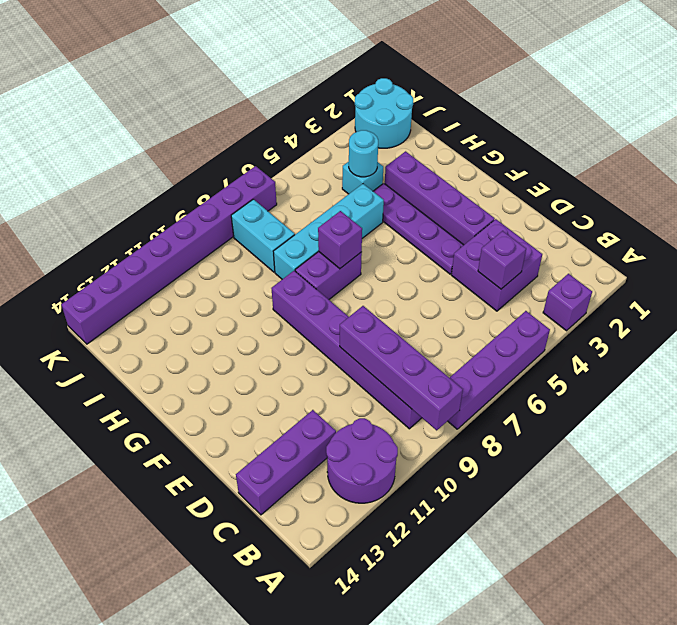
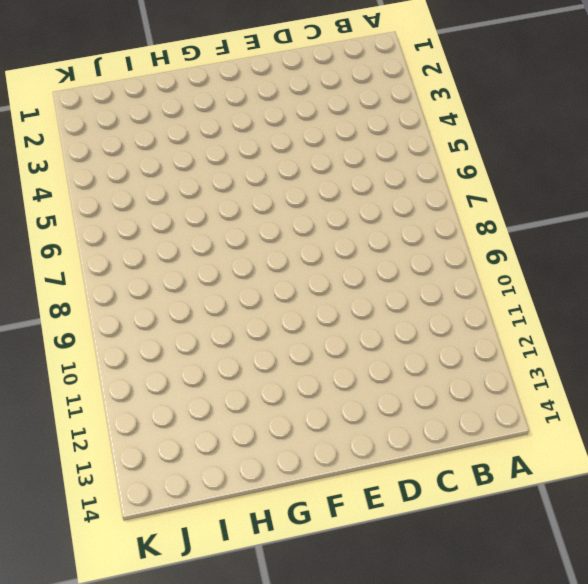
none -> purple 1x1 brick [543,274,592,331]
none -> purple 1x4 brick [448,311,550,429]
none -> purple 2x2 round brick [326,418,398,503]

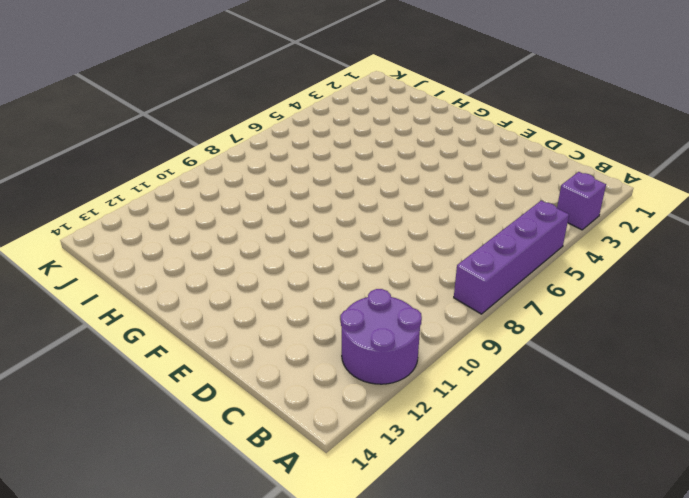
none -> purple 1x6 brick [271,271,421,429]
none -> purple 2x2 brick [451,219,542,311]
none -> purple 1x3 brick [236,410,336,515]

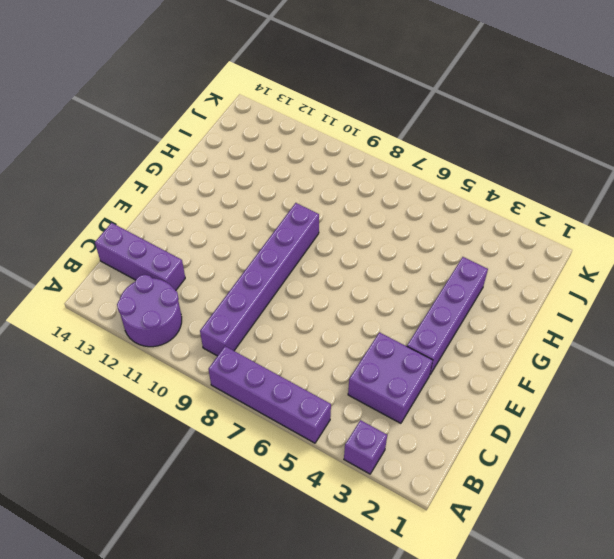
none -> purple 1x4 plate [373,183,463,274]
none -> purple 1x2 brick [295,252,362,300]
none -> cyan 1x4 brick [273,184,384,279]

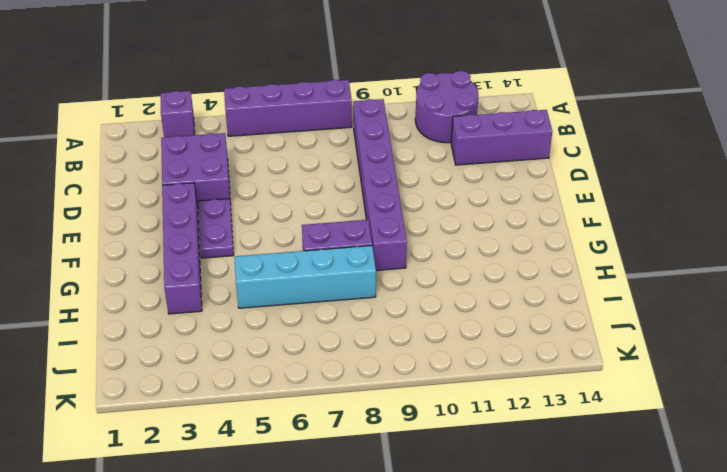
purple 1x2 plate [198,199,234,258] -> purple 1x4 plate [373,183,463,274]
none -> cyan 1x1 brick [342,162,383,194]
none -> cyan 1x2 brick [231,199,295,272]
none -> cyan 2x2 round brick [355,78,413,148]

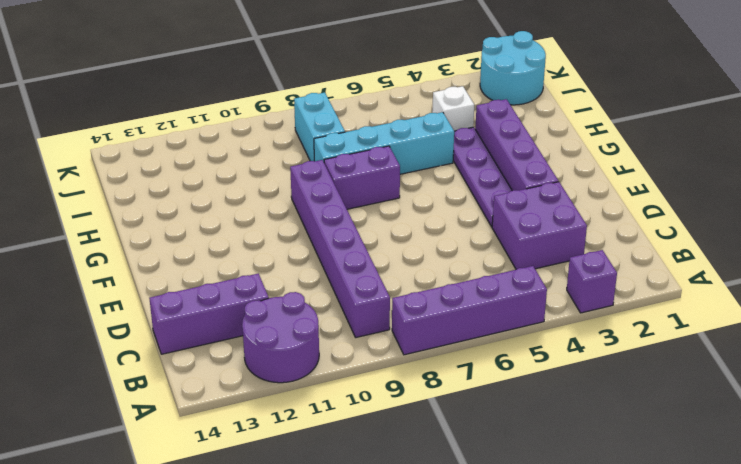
white 1x1 brick [432,86,474,131] -> cyan 1x1 brick [342,162,383,194]
none -> purple 1x8 brick [61,166,277,344]
none -> purple 1x4 brick [340,306,463,430]
none -> purple 1x1 brick [478,231,526,289]

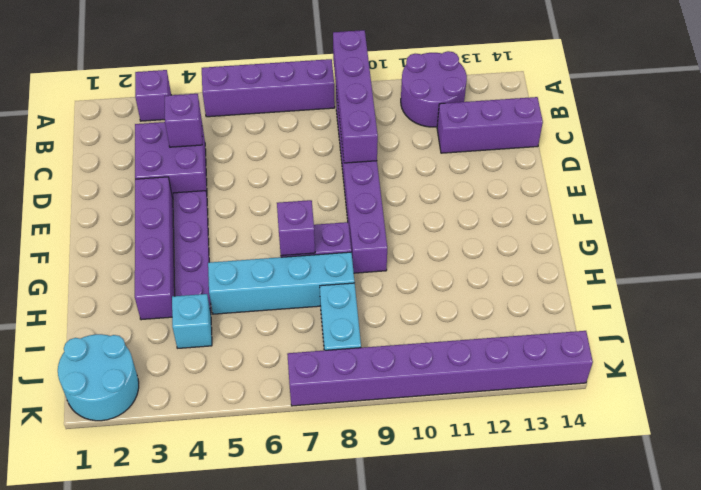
none -> cyan 1x1 round brick [349,130,378,177]

